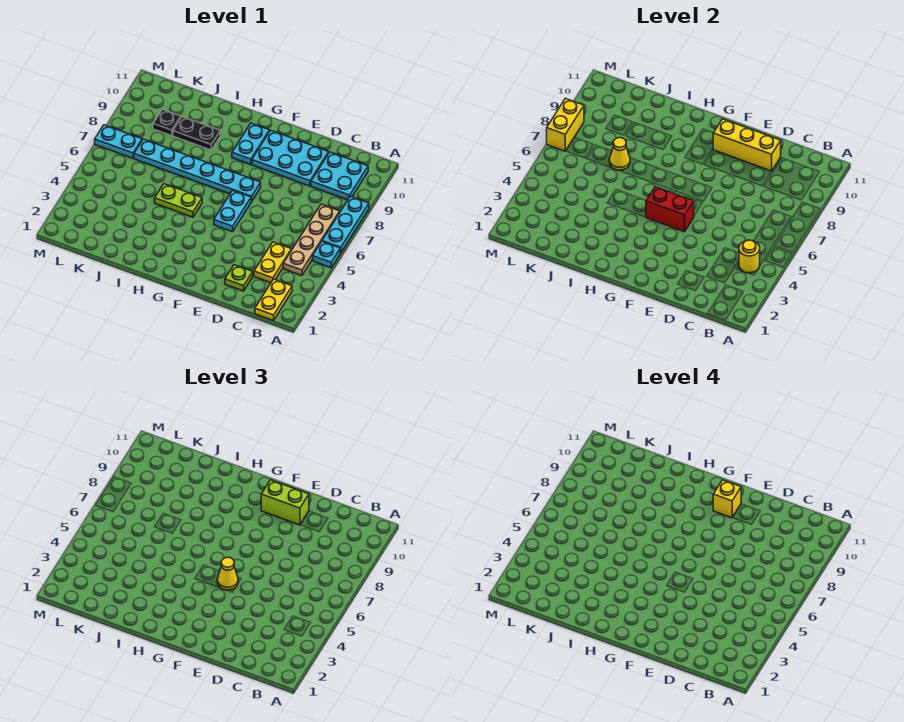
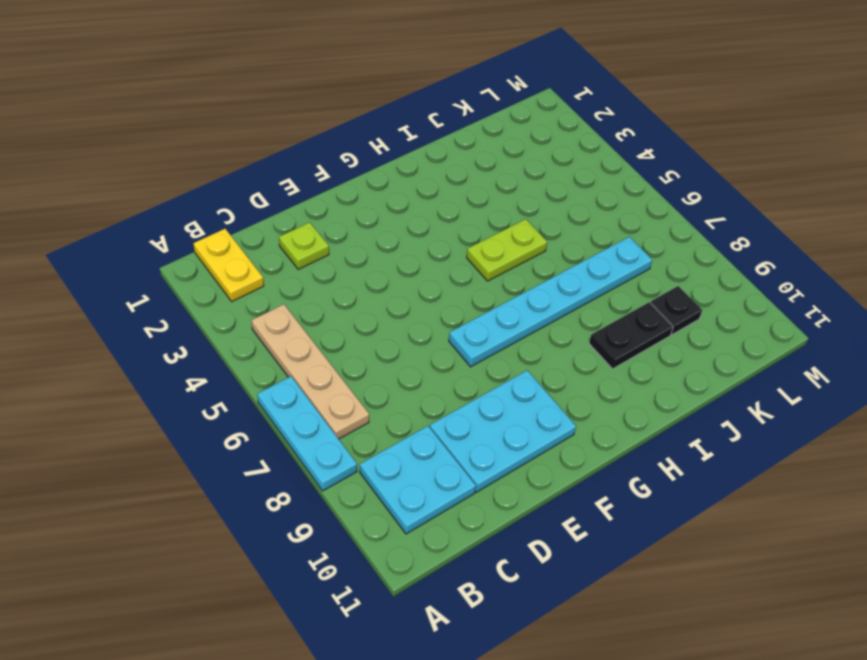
none -> cyan 1x1 plate [313,242,340,268]
none -> yellow 1x2 plate [254,242,291,283]
none -> cyan 1x2 plate [214,190,252,232]

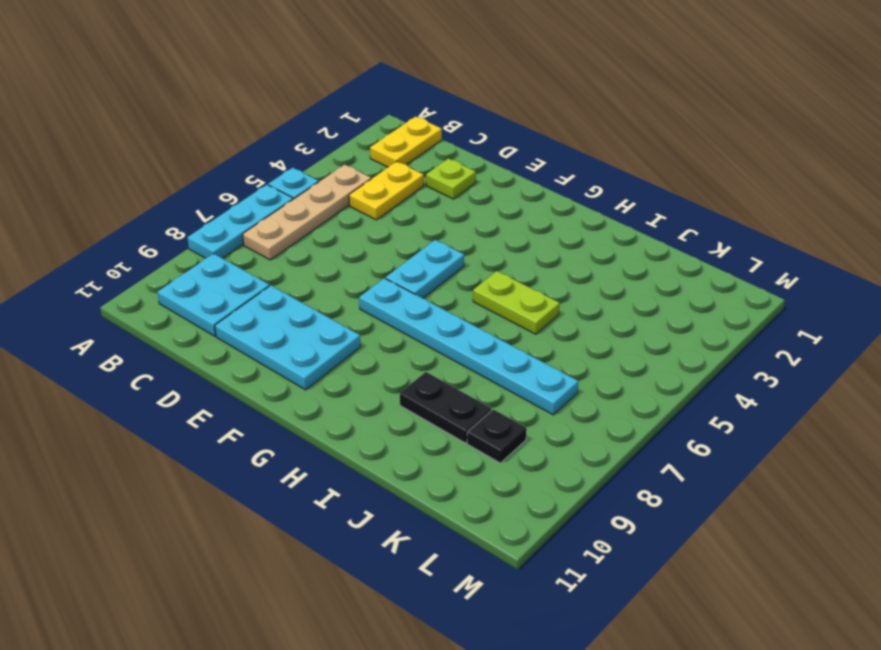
none -> cyan 1x2 plate [232,123,269,165]
none -> cyan 1x2 plate [95,125,142,158]
none -> yellow 1x1 round brick [739,240,760,273]

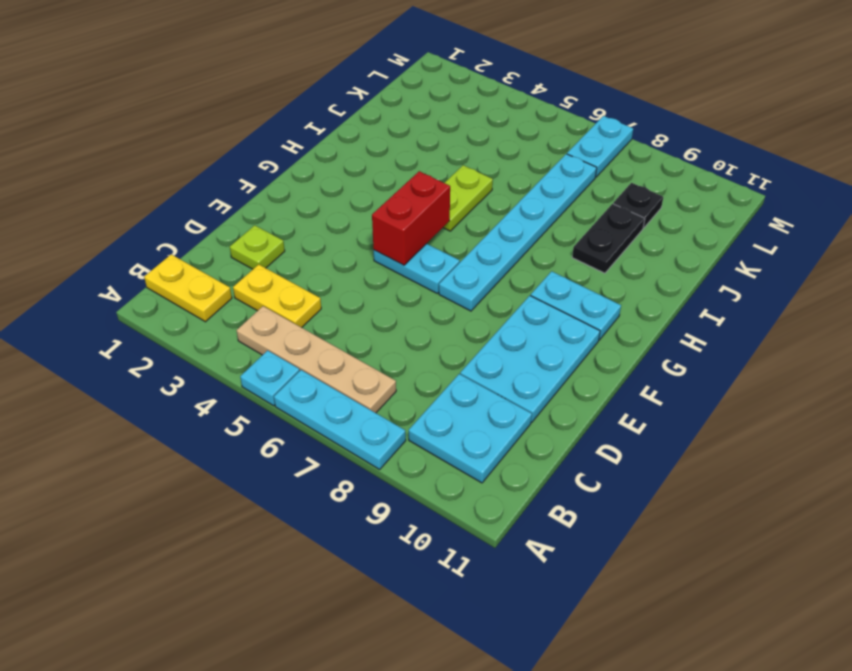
none -> yellow 1x1 round brick [739,240,760,273]
none -> yellow 1x3 brick [713,119,781,171]
none -> yellow 1x1 cone [609,138,630,170]

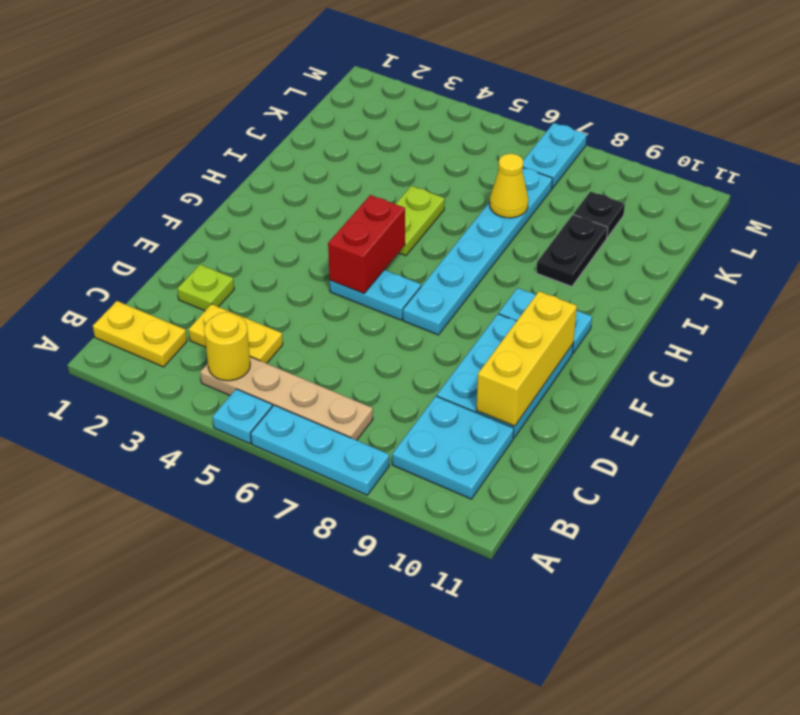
none -> yellow 1x2 brick [547,98,584,151]
none -> lime 1x2 brick [261,480,309,525]
none -> yellow 1x1 cone [217,557,238,590]

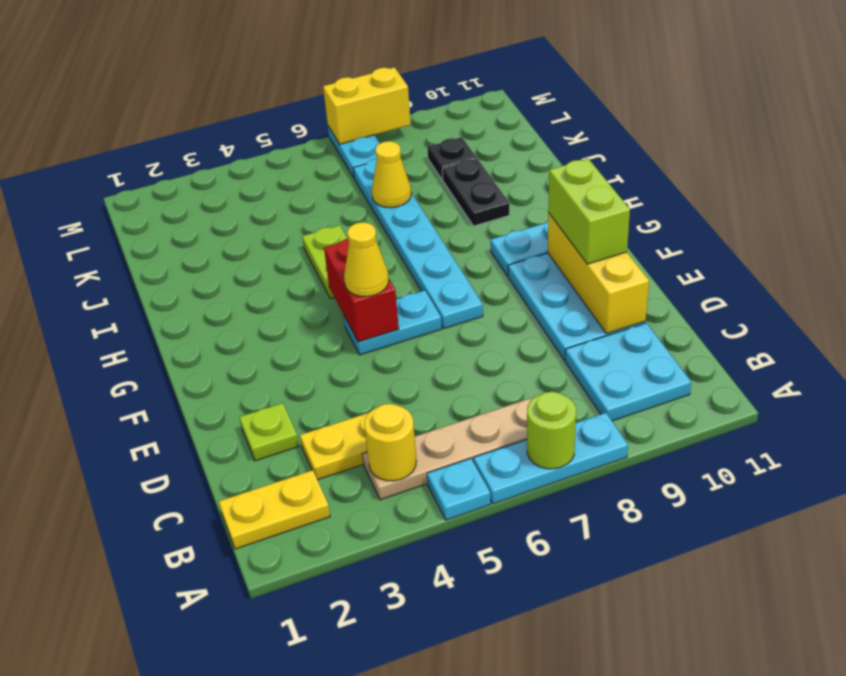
lime 1x1 round brick [527,392,576,469] -> none
none -> yellow 1x1 brick [713,480,741,518]

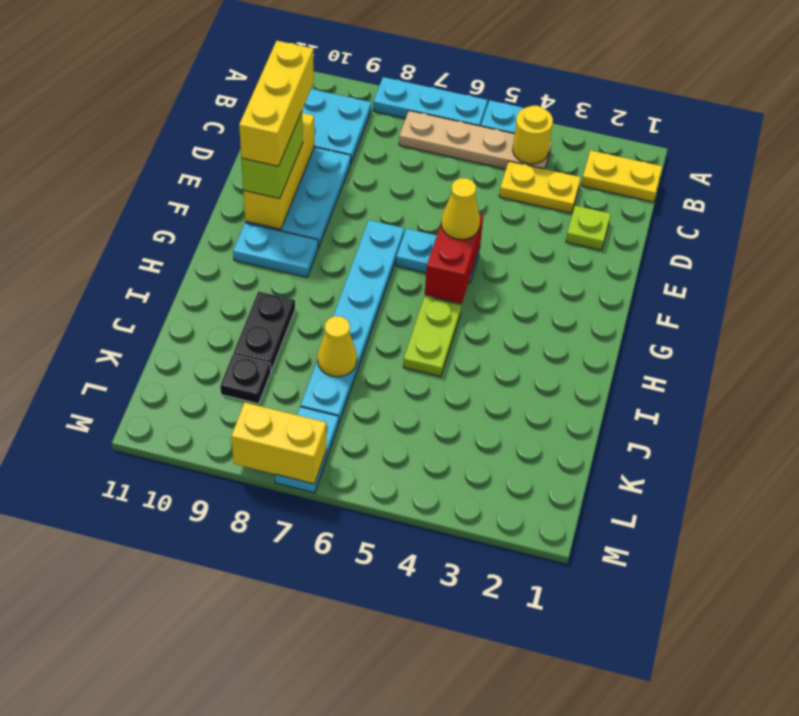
yellow 1x3 brick [239,41,314,166] -> yellow 1x1 brick [713,480,741,518]

